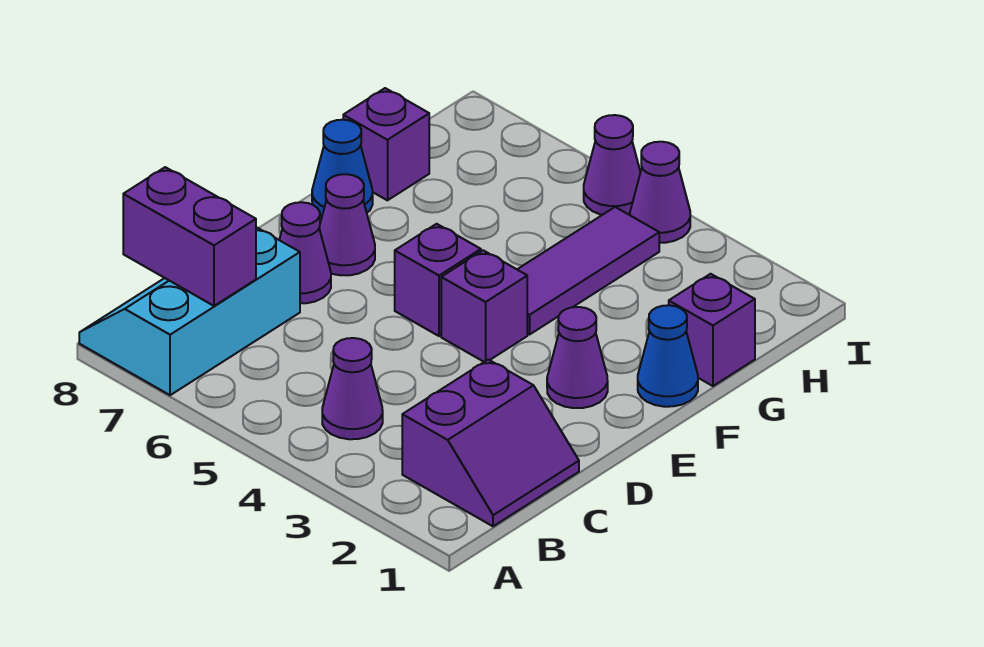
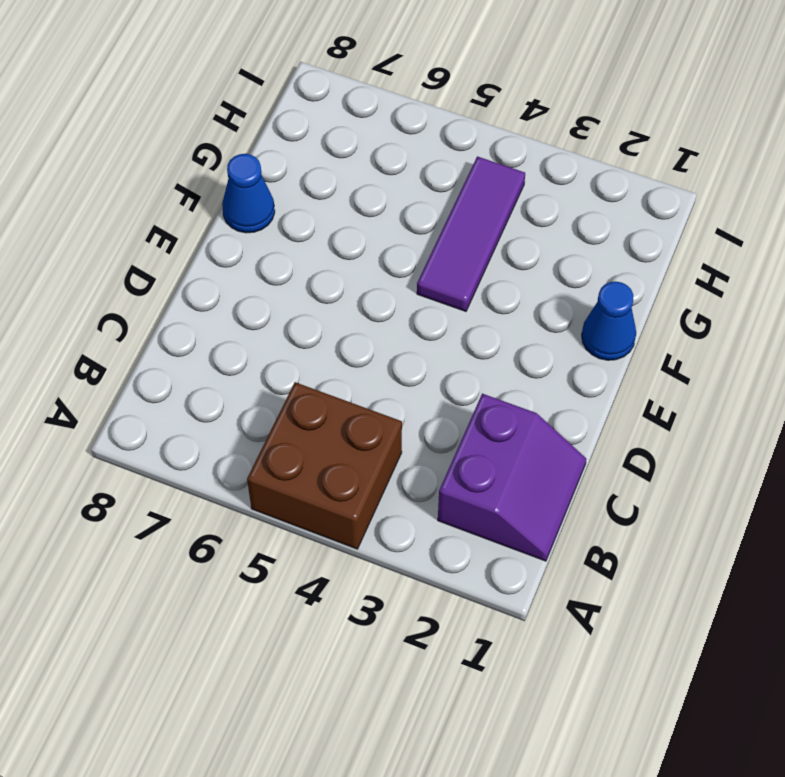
brown 2x2 brick [247,382,402,549] -> purple 1x1 cone [322,338,383,439]
none -> cyan 2x3 slope [79,227,300,395]
none -> purple 1x1 cone [279,202,331,303]
none -> purple 1x1 cone [547,307,608,408]

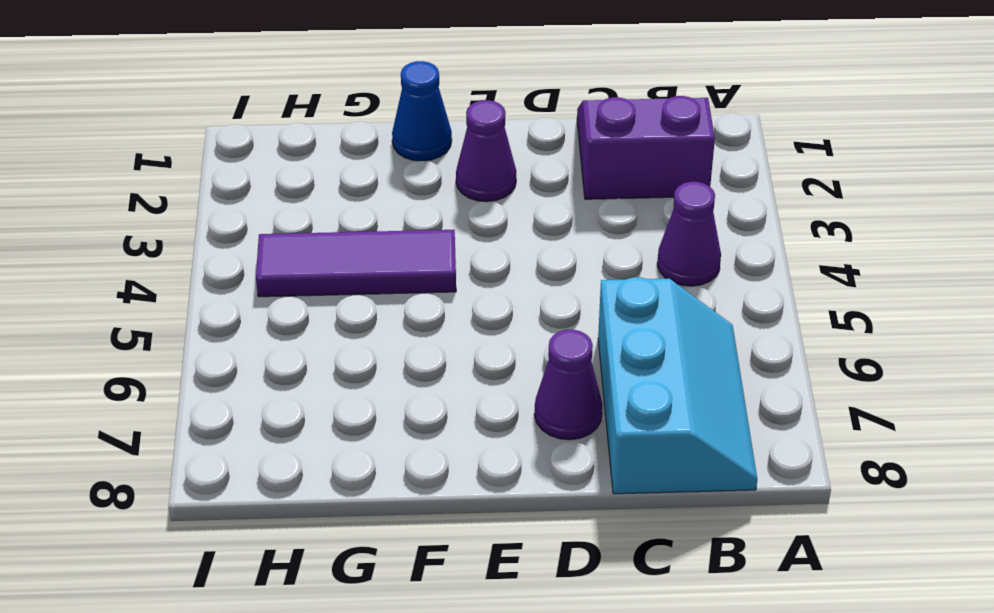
cyan 2x3 slope [598,277,757,494] -> cyan 2x3 slope turned to [79,227,300,395]
none -> purple 1x1 brick [441,250,527,362]
none -> purple 1x1 brick [395,224,481,336]
none -> purple 1x1 cone [319,174,375,275]

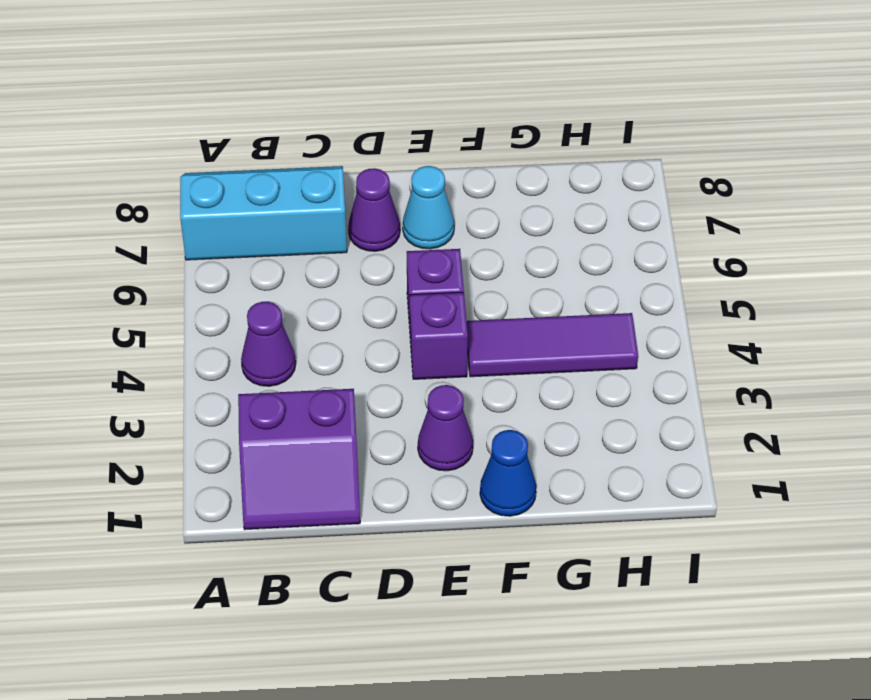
cyan 1x1 cone [403,166,454,249] -> purple 1x1 cone [319,174,375,275]
none -> blue 1x1 cone [312,120,373,216]
none -> purple 1x1 brick [669,274,755,386]
none -> purple 1x1 brick [343,88,429,200]

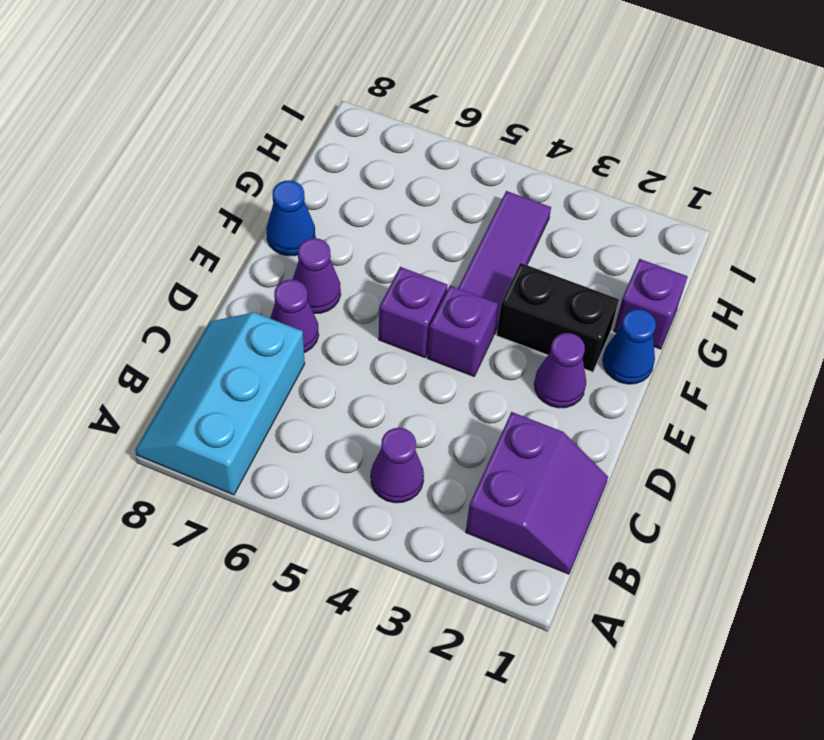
black 1x2 brick [497,263,619,372] -> none
none -> purple 1x1 brick [343,88,429,200]
none -> purple 1x1 cone [630,142,690,243]
none -> purple 1x1 cone [584,115,641,215]

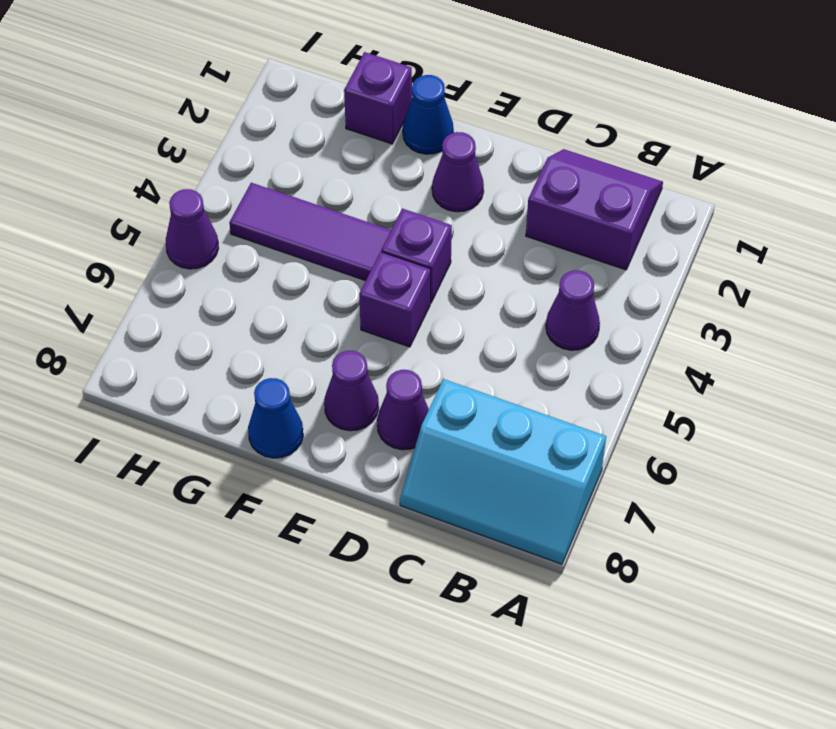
none -> purple 1x1 brick [343,88,429,200]
none -> purple 1x1 cone [630,142,690,243]
none -> purple 1x2 brick [123,167,256,306]

